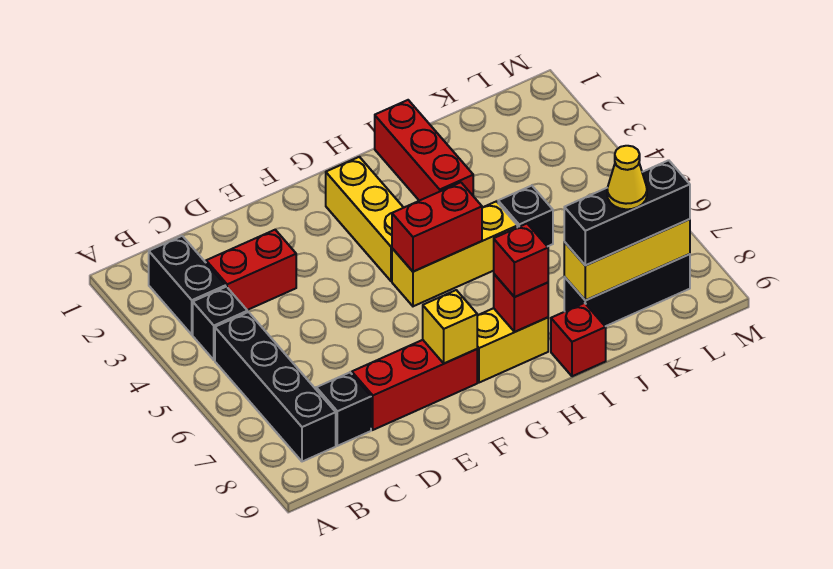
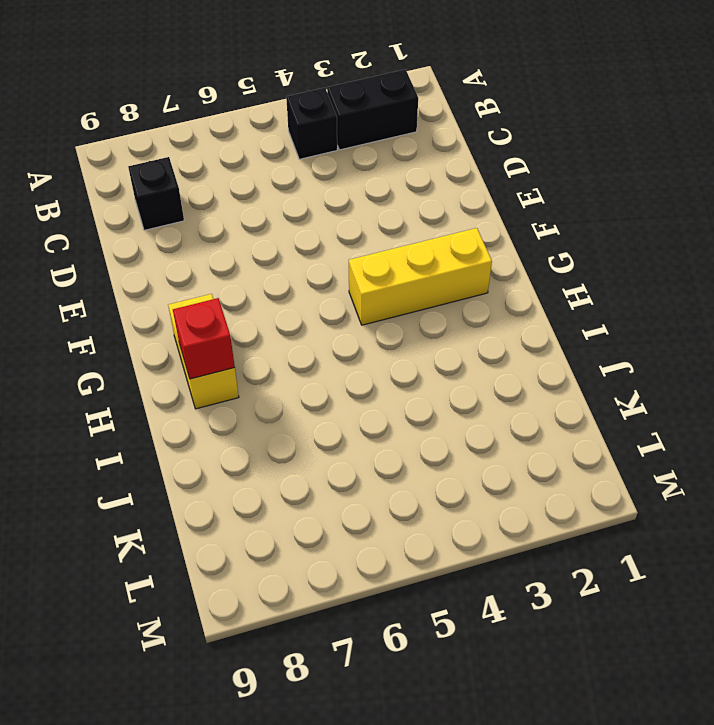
none -> black 1x4 brick [215,312,336,462]
none -> red 1x2 brick [206,230,296,310]
none -> red 1x3 brick [352,340,477,430]

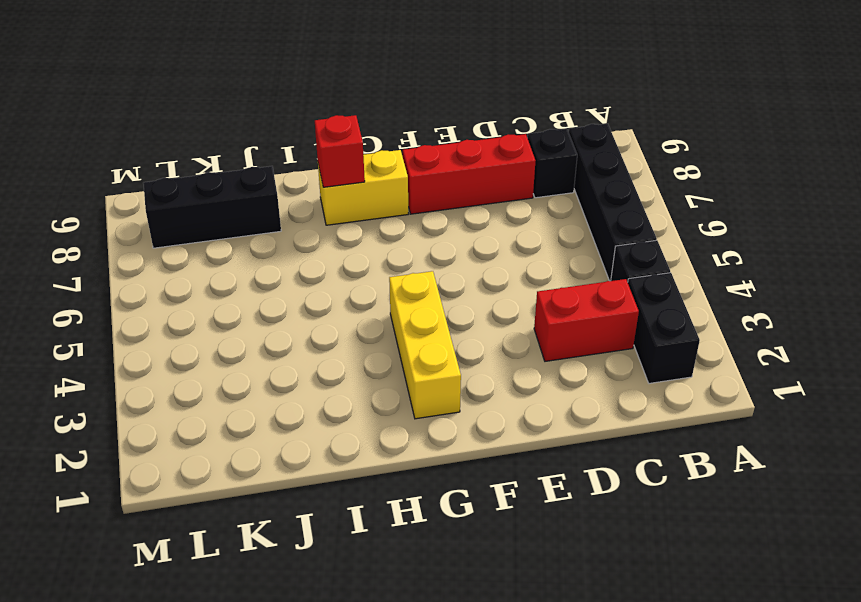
none -> yellow 1x3 brick [392,201,517,306]
none -> red 1x3 brick [375,100,473,201]
none -> red 1x1 brick [551,303,606,376]

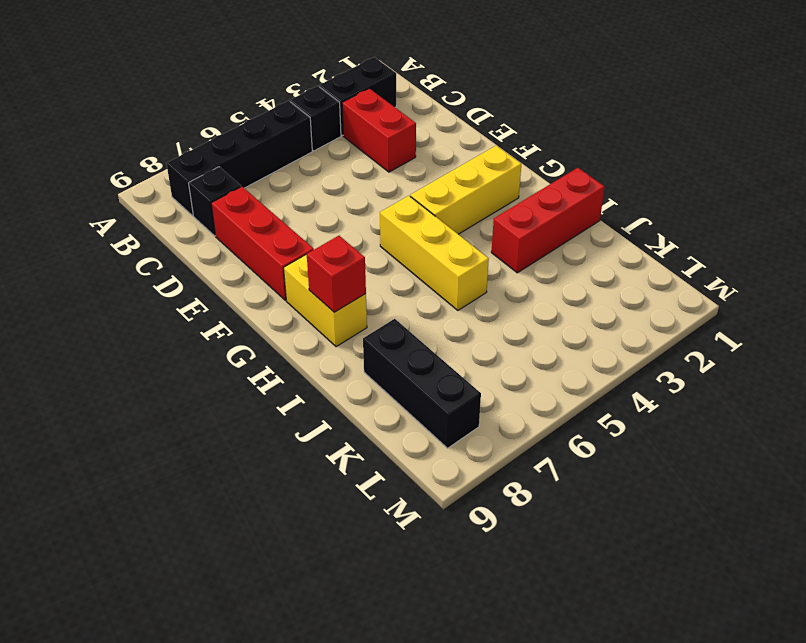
none -> red 1x1 brick [551,303,606,376]
none -> black 1x1 brick [498,186,553,247]
none -> yellow 1x1 brick [423,290,477,363]

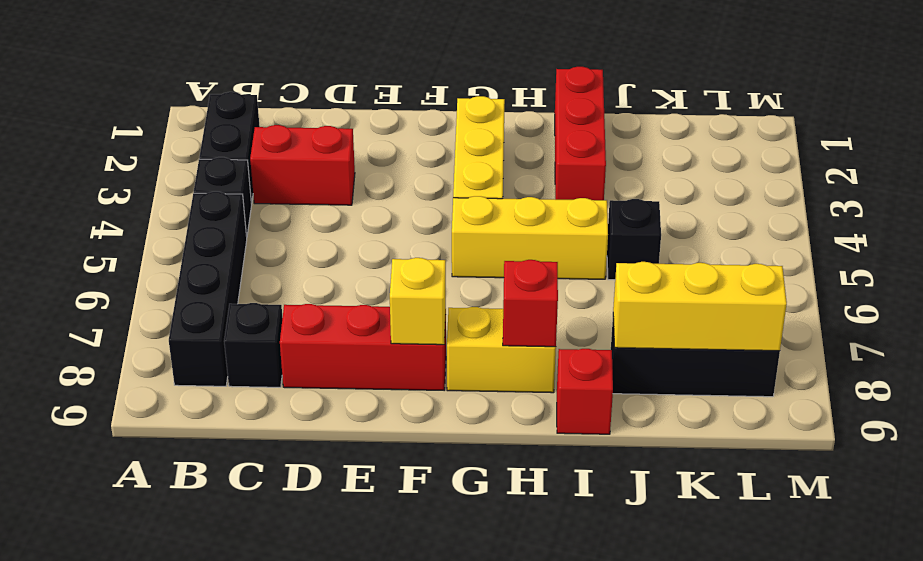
none -> red 1x2 brick [392,182,482,272]
none -> red 1x1 brick [494,224,548,297]
none -> black 1x3 brick [564,160,690,265]

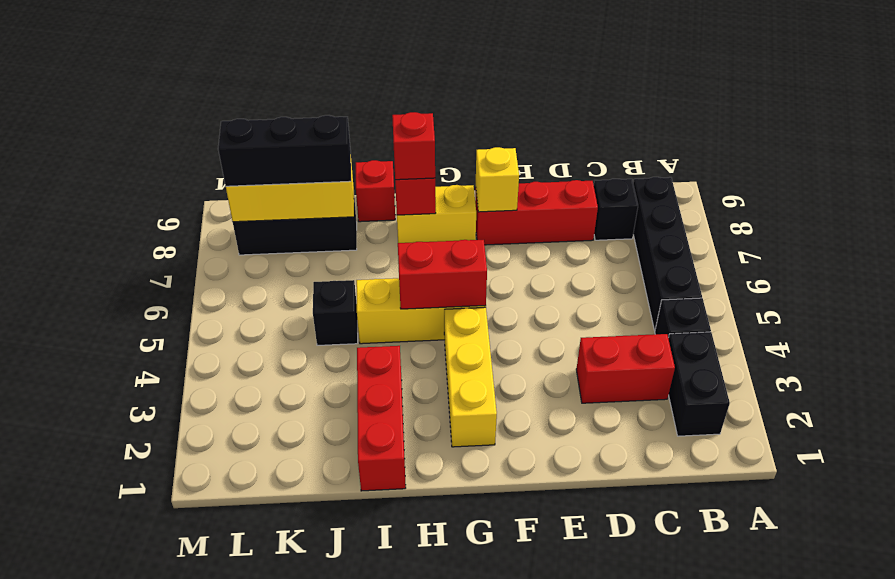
none -> yellow 1x1 cone [607,146,647,209]

